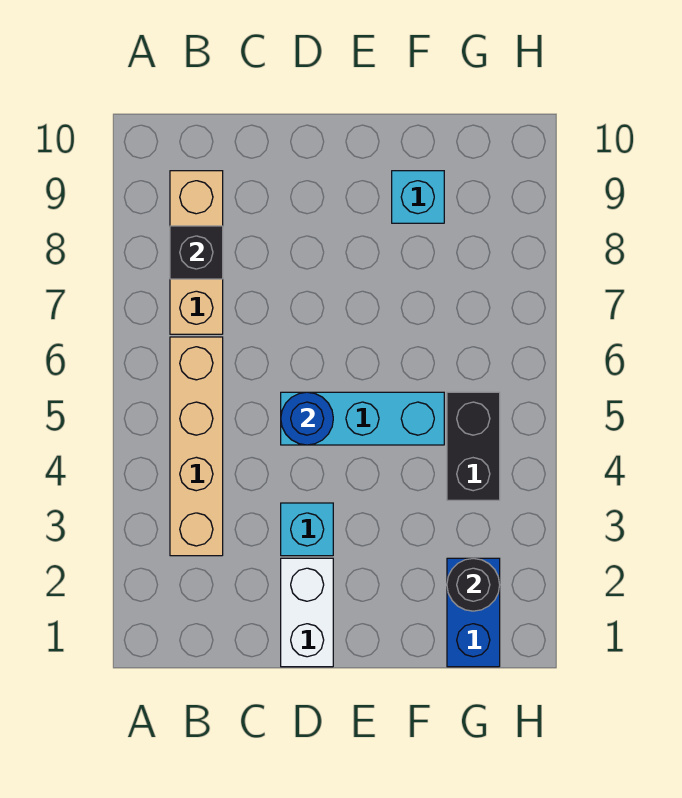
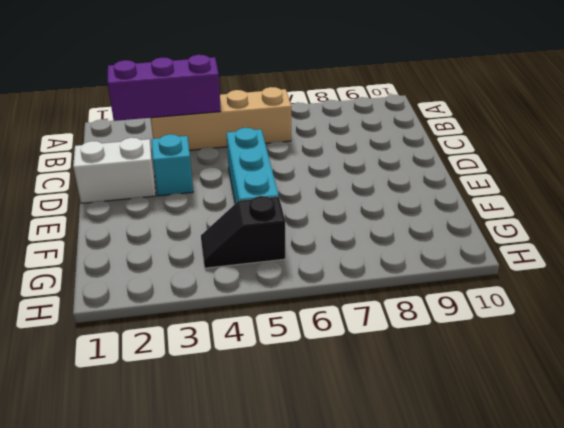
purple 1x3 brick [108,55,221,121] -> none
black 1x2 slope [201,196,285,268] -> black 1x2 brick [447,392,500,500]
none -> tan 1x3 brick [170,171,223,334]
none -> cyan 1x1 brick [392,171,444,223]

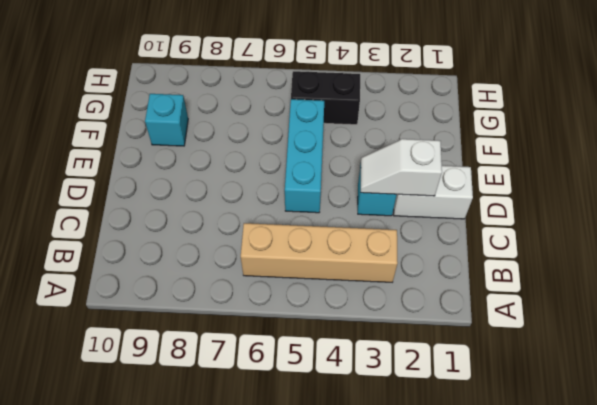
white 1x2 slope [361,139,442,196] -> none
none -> tan 1x3 brick [170,171,223,334]
none -> blue 1x2 brick [447,558,500,667]

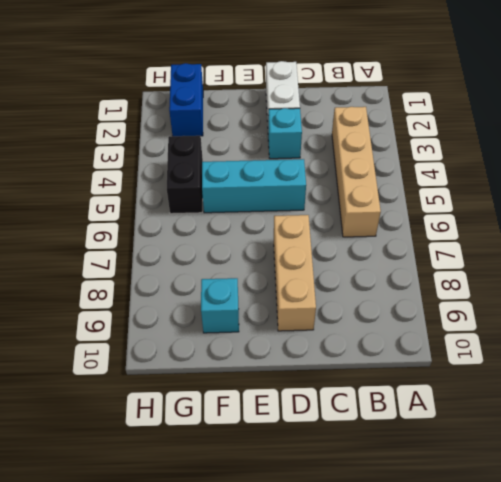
tan 1x3 brick [274,215,316,331] -> tan 1x3 brick moved to [170,171,223,334]
none -> black 1x1 brick [170,226,223,279]
none -> blue 1x1 round brick [281,392,333,445]

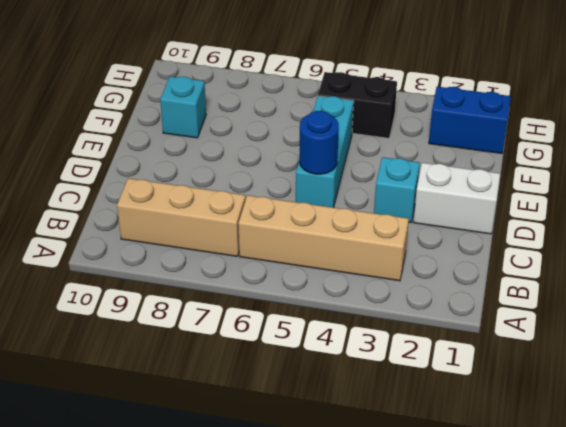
none -> black 1x1 brick [170,226,223,279]
none -> black 1x1 round brick [447,558,500,611]

